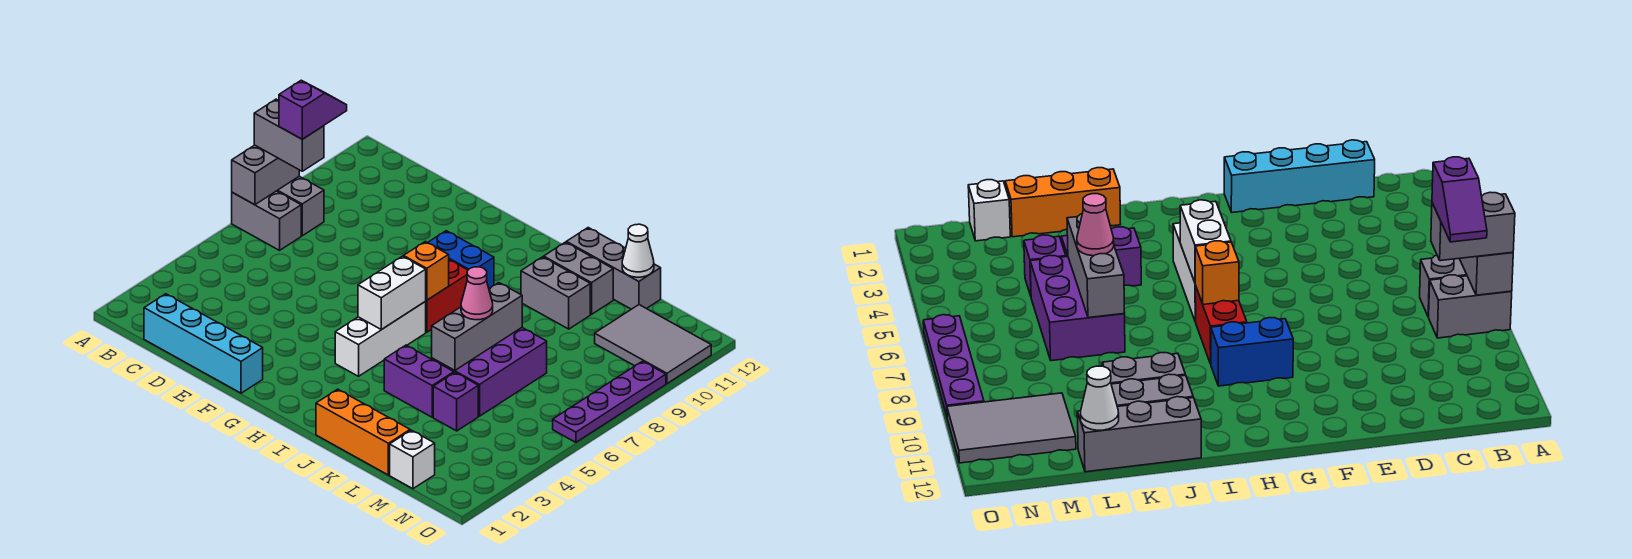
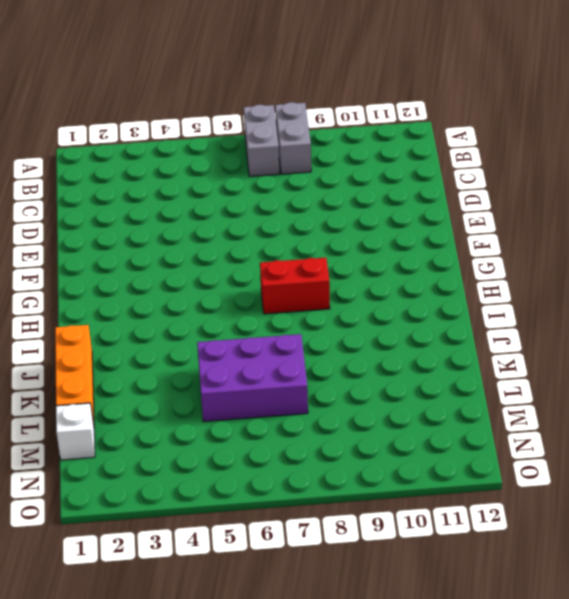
none -> cyan 1x4 brick [144,294,263,393]
none -> blue 1x2 brick [428,231,494,288]
none -> white 1x3 brick [335,301,426,376]

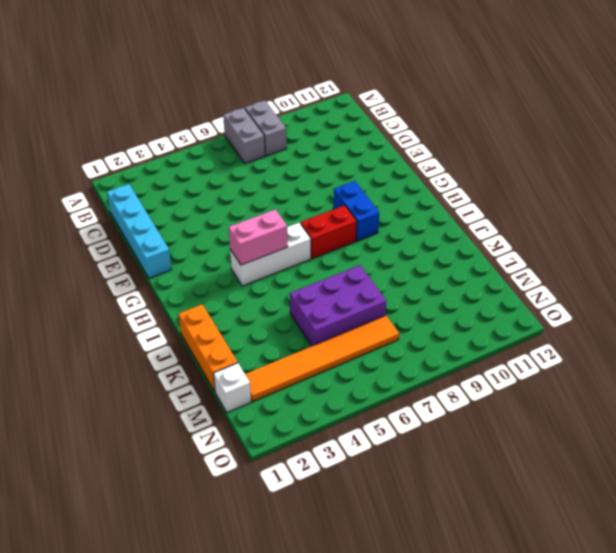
pink 1x2 brick [228,209,288,265] -> white 1x2 brick [358,256,426,330]
orange 1x6 tile [245,315,399,401] -> none
none -> purple 1x2 brick [384,345,454,417]
none -> grey 1x2 brick [521,257,590,329]
none -> grey 1x2 brick [544,242,613,314]

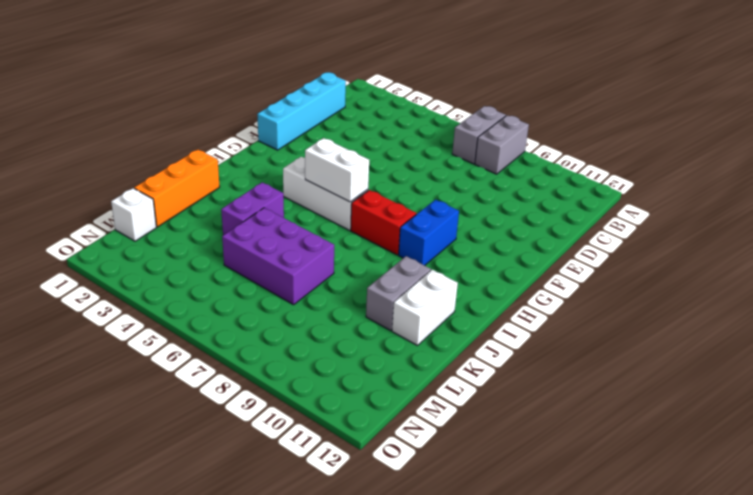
white 1x2 brick [392,270,458,346] -> grey 1x2 brick [544,242,613,314]
none -> grey 1x3 brick [566,228,661,309]
none -> purple 1x1 brick [433,373,478,431]
none -> grey 2x3 tile [595,305,711,384]

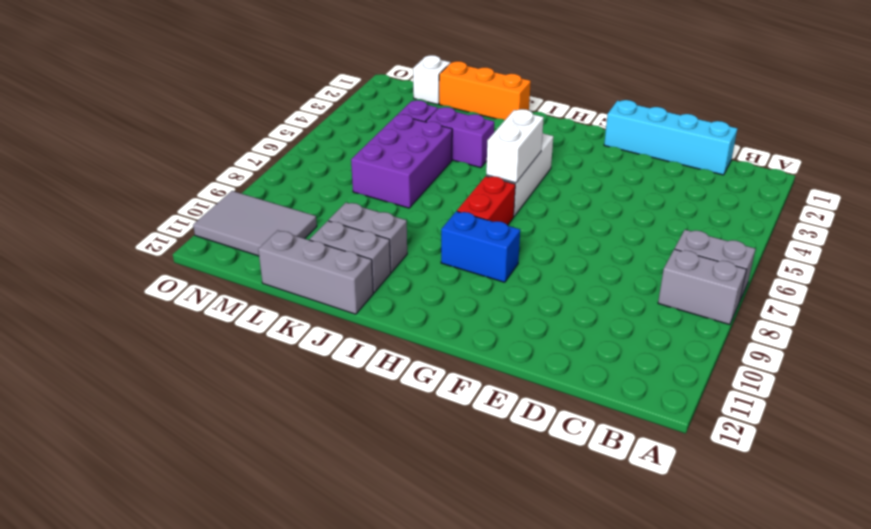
none -> purple 1x4 plate [553,361,666,442]
none -> grey 1x2 brick [232,145,299,205]
none -> orange 1x1 brick [403,242,449,300]

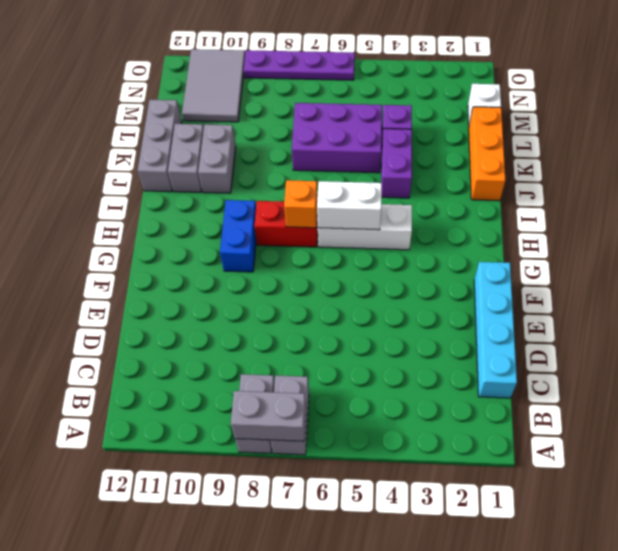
none -> grey 1x3 brick [432,283,522,371]
none -> white 1x1 cone [622,224,654,277]
none -> grey 1x2 brick [254,99,324,171]

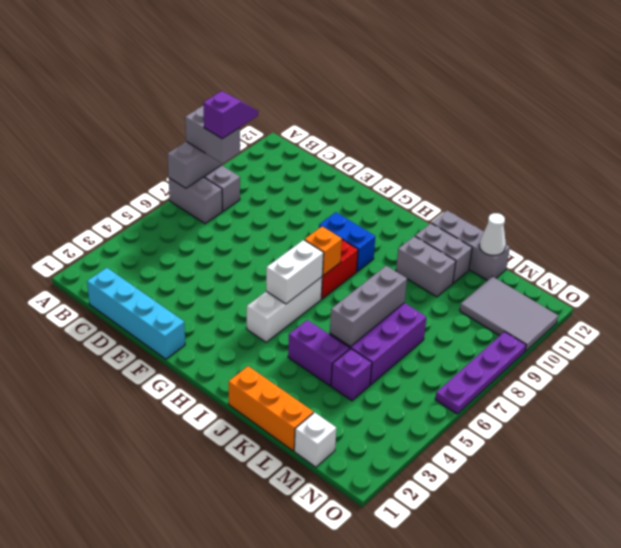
none -> pink 1x1 cone [461,267,493,320]

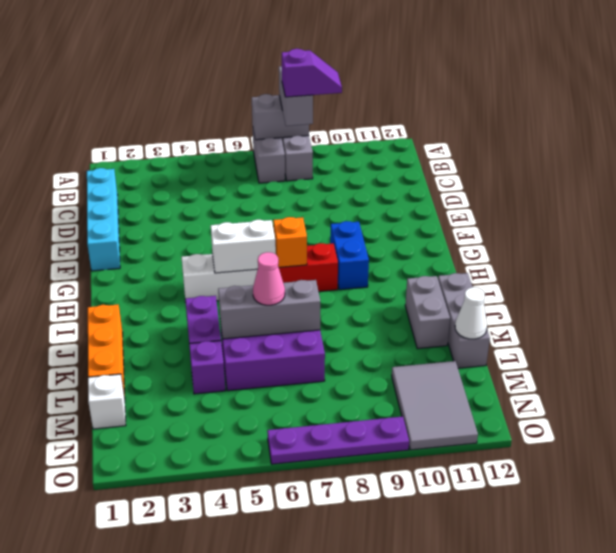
none -> grey 1x2 brick [521,257,590,329]

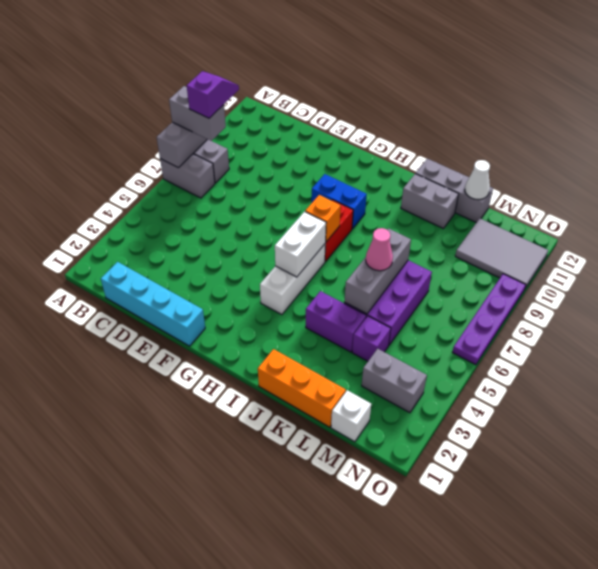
grey 1x2 brick [362,349,427,413] -> grey 1x2 brick moved to [521,257,590,329]

